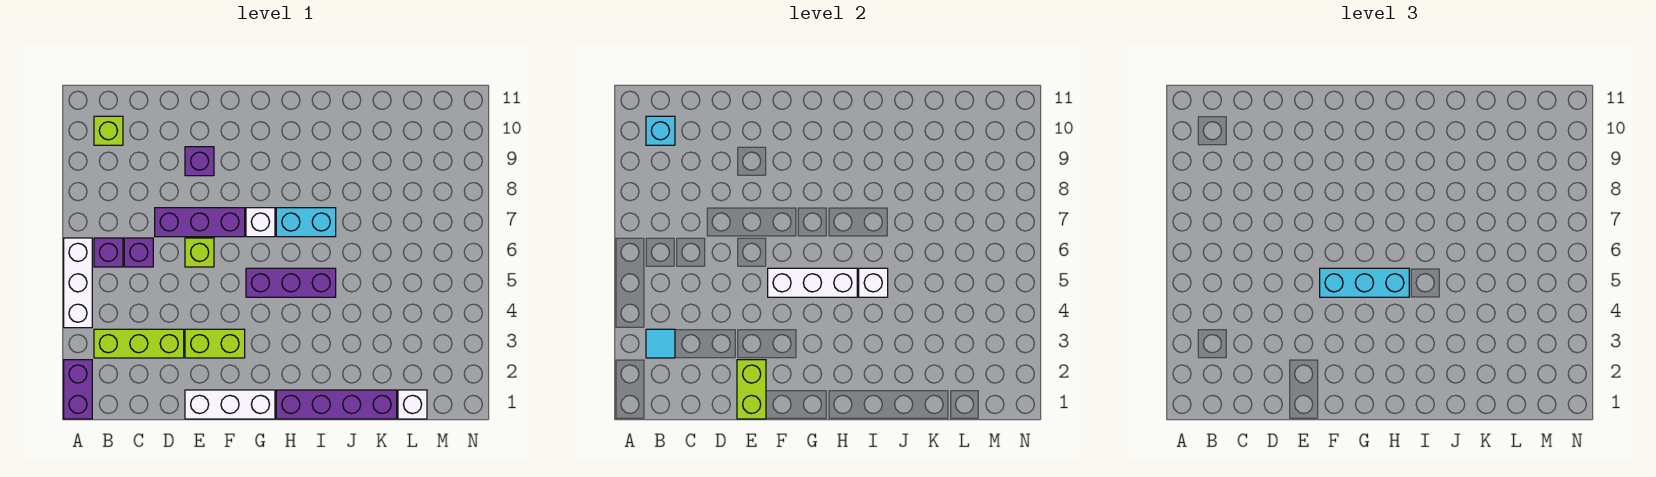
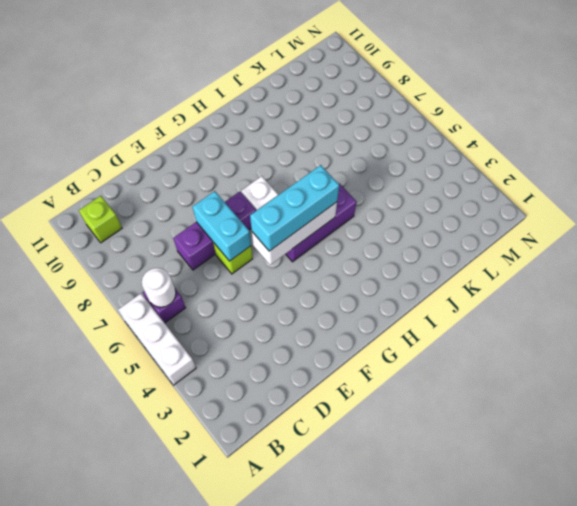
white 1x1 round brick [142,268,176,307] -> none
cyan 1x2 brick [192,191,251,261] -> cyan 1x2 brick turned to [276,208,336,237]
none -> purple 1x2 brick [64,360,92,419]
none -> lime 1x3 brick [94,329,184,358]
none -> purple 1x1 brick [124,238,153,267]

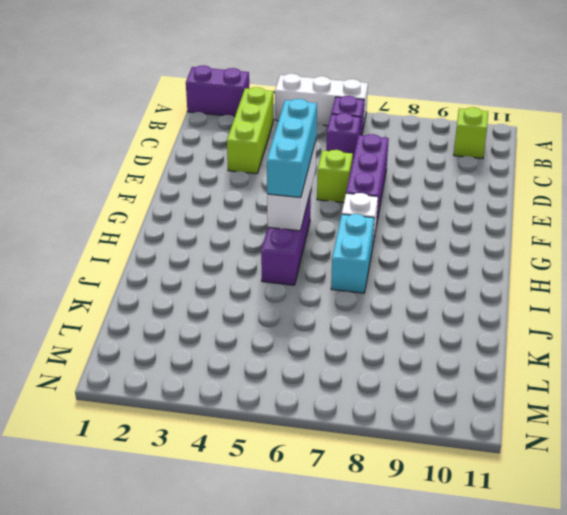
none -> white 1x3 brick [185,390,275,419]
none -> lime 1x2 brick [185,329,245,358]
none -> purple 1x1 brick [185,147,214,176]

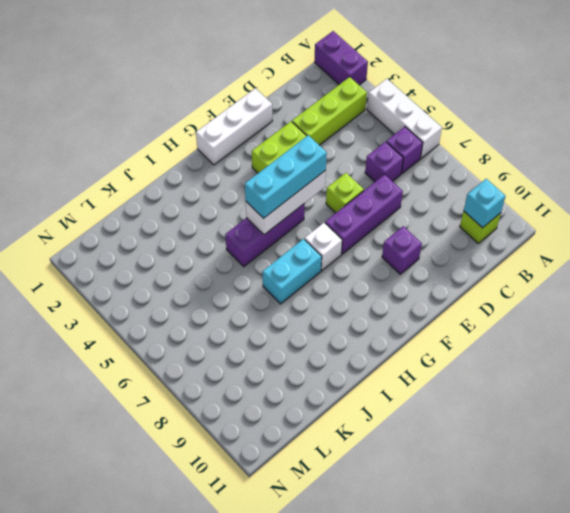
none -> purple 1x4 brick [276,390,397,419]
none -> white 1x1 brick [398,390,427,419]
none -> cyan 1x1 tile [646,329,675,358]

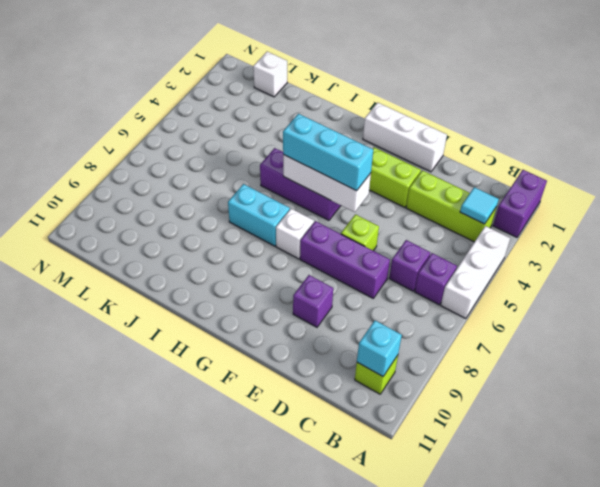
none -> purple 1x4 brick [276,390,397,419]
none -> lime 1x2 brick [737,360,766,419]
none -> white 1x1 brick [859,268,888,297]

